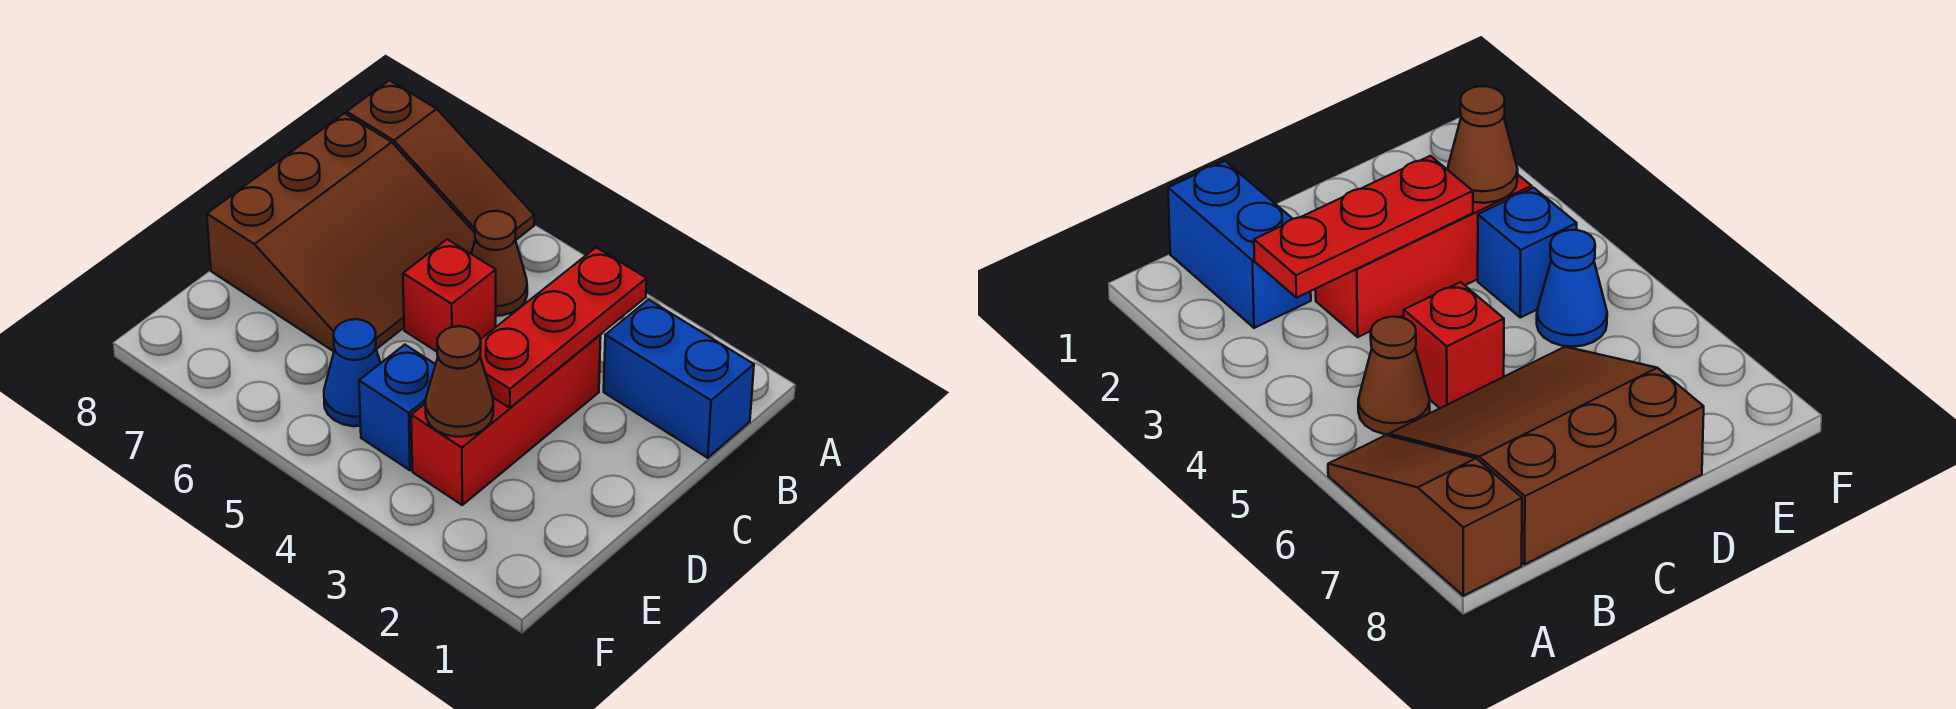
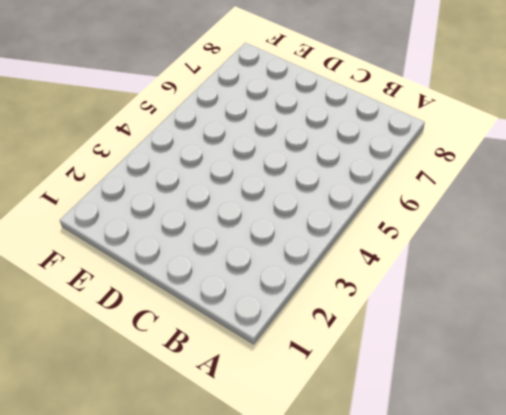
none -> brown 1x3 slope [347,80,534,240]
none -> blue 1x2 brick [604,300,754,458]

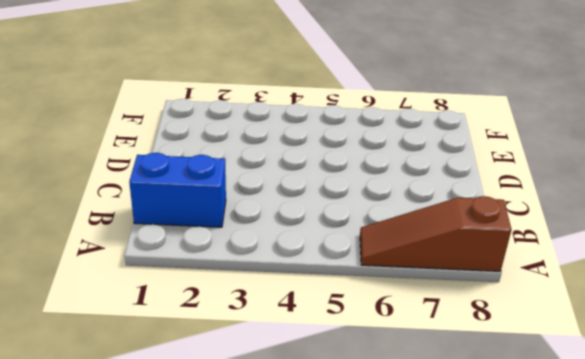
none -> brown 1x1 cone [471,211,527,316]
none -> brown 3x3 slope [207,113,476,351]

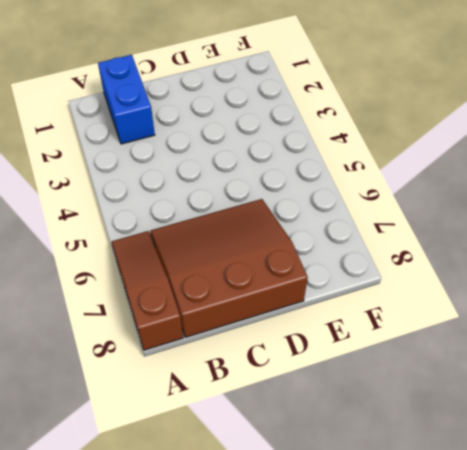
none -> brown 1x1 cone [471,211,527,316]
none -> red 1x3 brick [411,335,601,505]

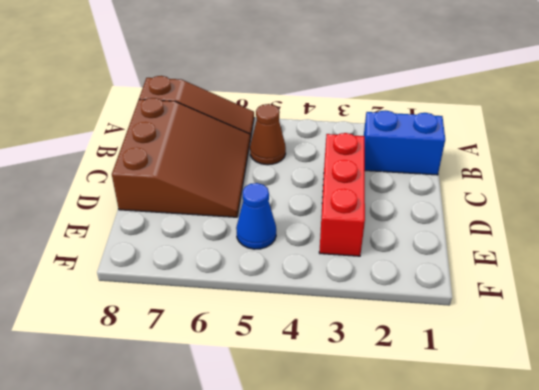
none -> red 1x1 brick [403,239,496,352]
none -> blue 1x1 brick [359,345,436,470]

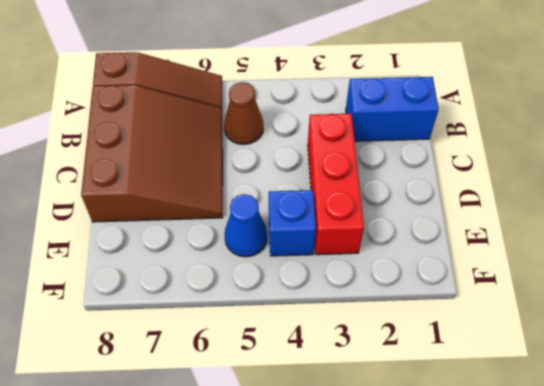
none -> red 1x1 brick [403,239,496,352]
none -> red 1x3 plate [480,247,647,408]

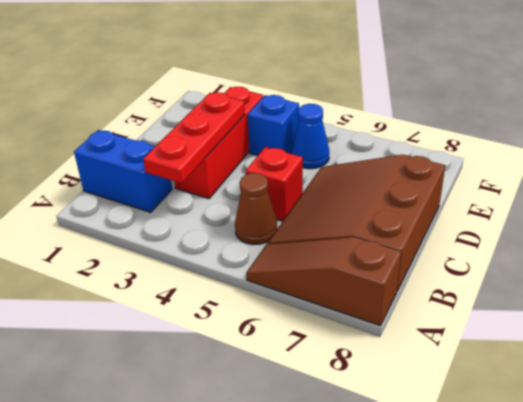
none -> brown 1x1 cone [425,326,493,437]

